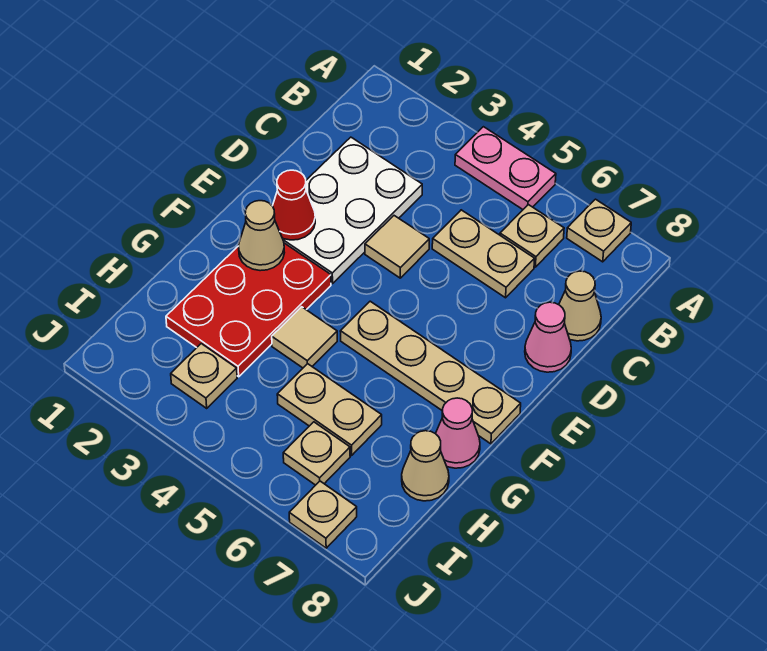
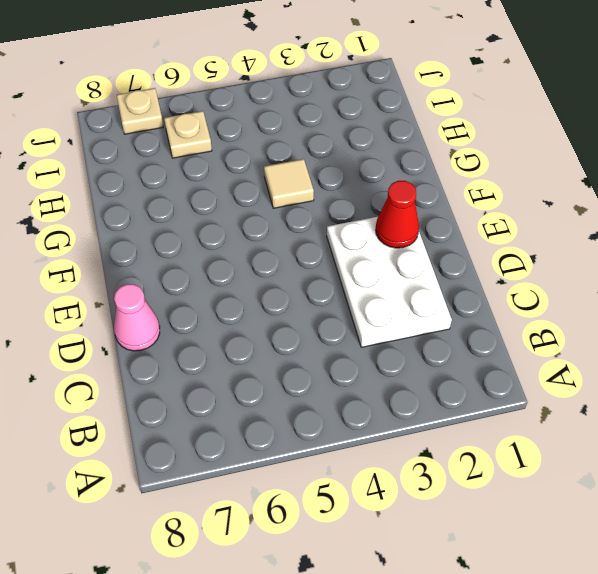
none -> pink 1x2 plate [455,127,556,209]
none -> tan 1x1 plate [567,199,631,262]
none -> tan 1x1 plate [500,205,564,267]

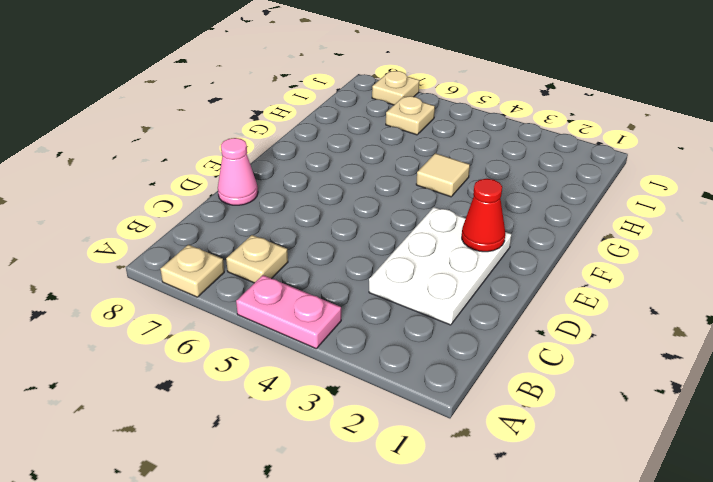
none -> tan 1x2 plate [432,210,535,298]
none -> tan 1x1 cone [559,271,601,341]
none -> tan 1x1 tile [365,216,429,278]

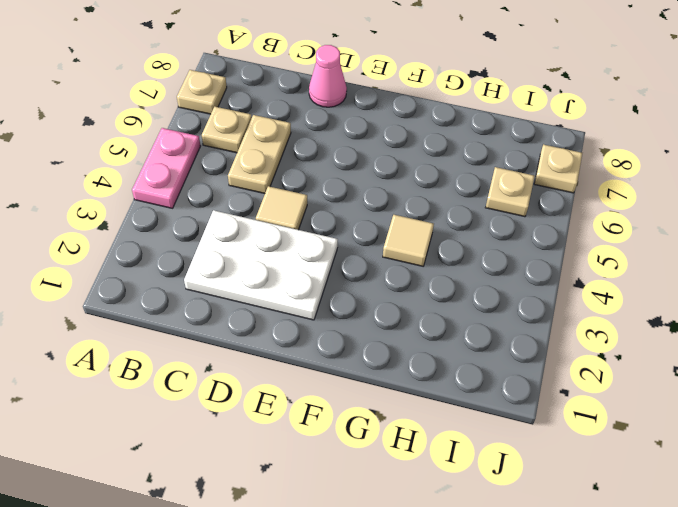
none -> tan 1x1 cone [559,271,601,341]
none -> red 2x3 plate [166,243,331,377]
none -> tan 1x4 plate [340,301,521,444]

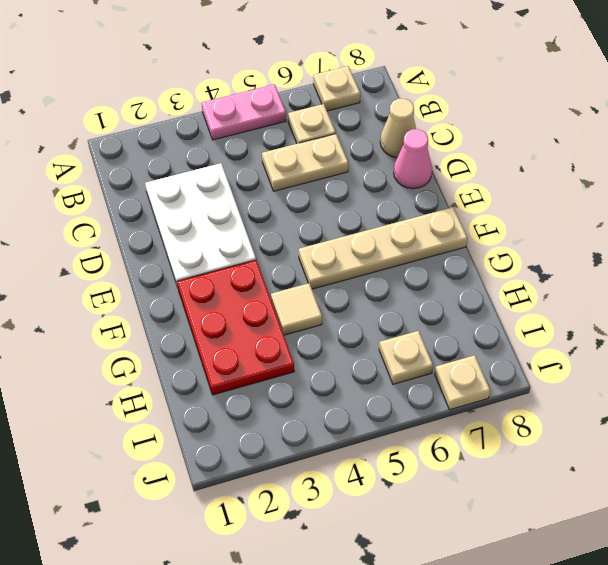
none -> tan 1x1 tile [365,216,429,278]
none -> pink 1x1 cone [436,398,480,468]
none -> tan 1x2 plate [277,364,382,455]

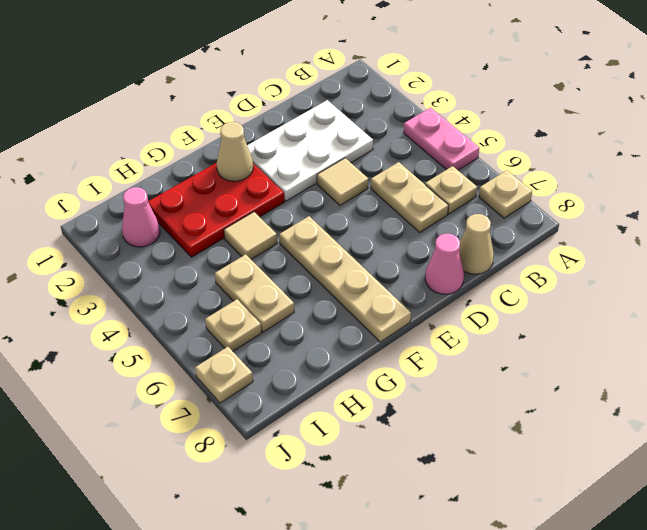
pink 1x1 cone [122,187,160,247] -> pink 1x1 cone moved to [436,398,480,468]
none -> tan 1x1 cone [402,431,449,501]
none -> tan 1x1 plate [171,344,237,408]
none -> red 1x1 cone [273,170,315,240]

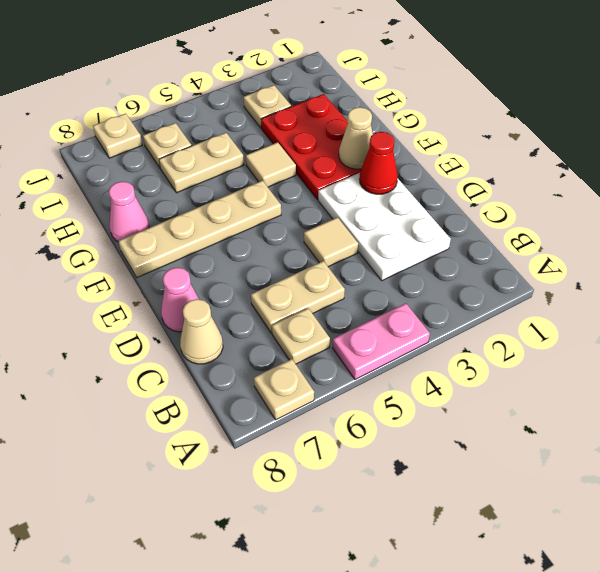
none -> tan 1x1 cone [402,431,449,501]

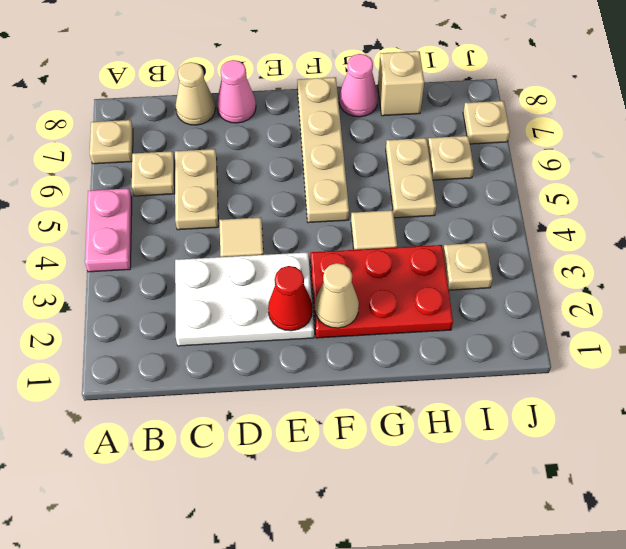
tan 1x1 brick [378,51,424,116] -> tan 1x1 cone [402,431,449,501]

